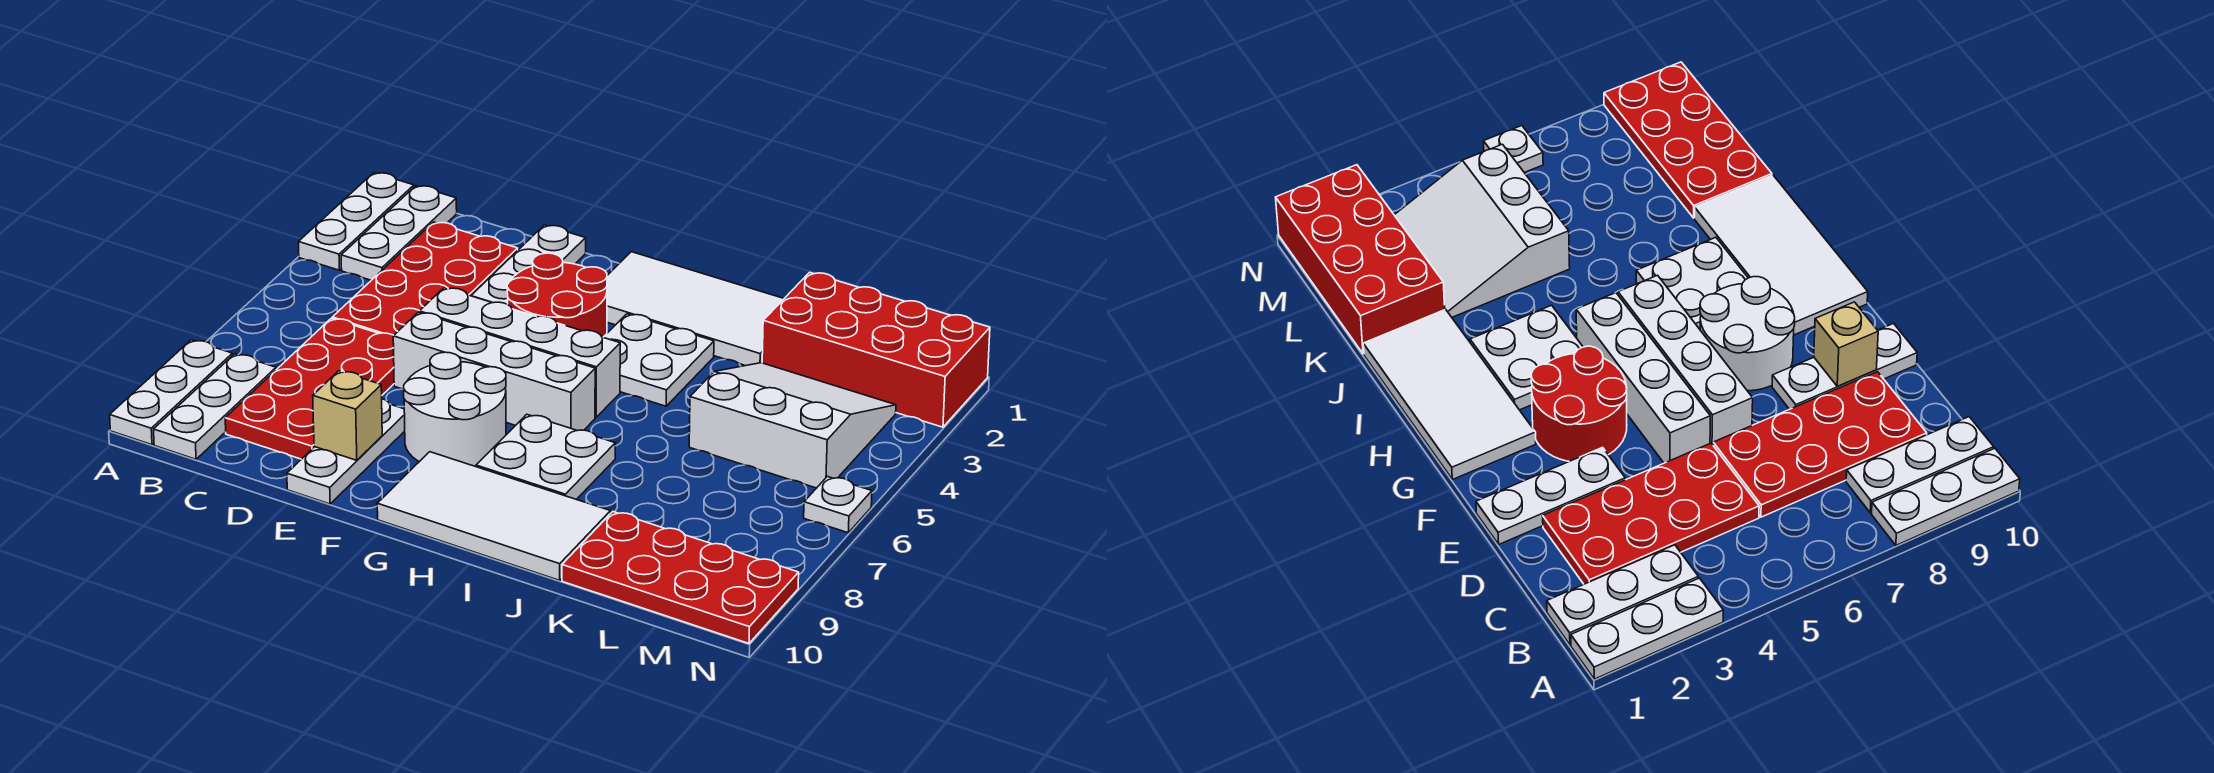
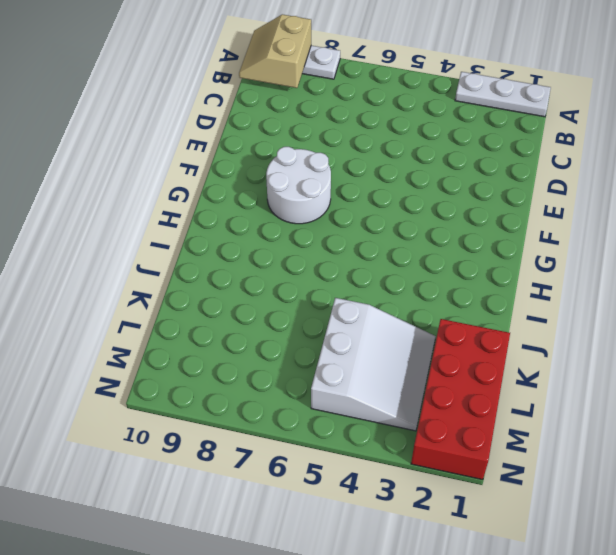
tan 2x2 slope [239,14,311,88] -> none
none -> white 1x3 plate [341,186,457,280]
none -> white 1x3 plate [154,354,276,459]
none -> red 2x4 plate [332,222,518,335]

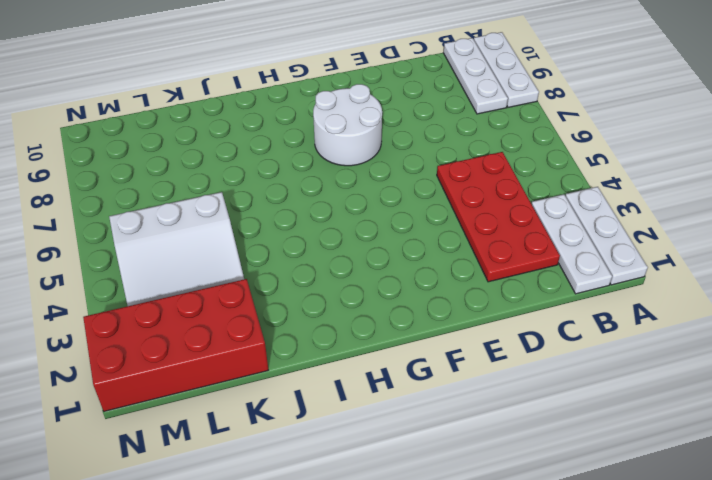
none -> red 2x4 plate [225,318,394,459]
none -> white 1x3 plate [471,225,586,304]
none -> white 1x4 brick [419,288,620,417]

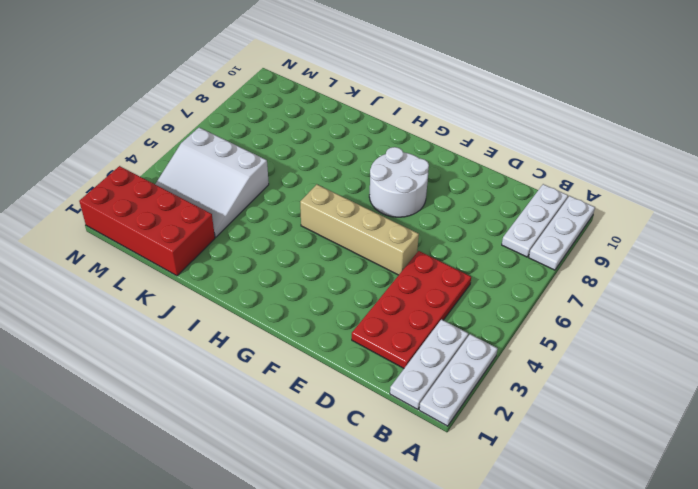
tan 1x4 brick [300,184,419,275] -> white 1x4 brick [419,288,620,417]
none -> red 2x4 plate [225,318,394,459]
none -> white 1x3 plate [471,225,586,304]
none -> white 1x4 brick [393,312,595,431]

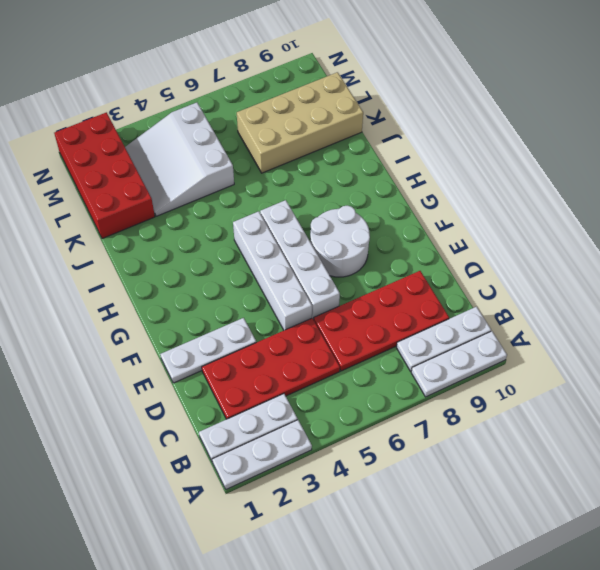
tan 2x4 brick [237,72,363,173] -> red 2x4 plate [562,512,799,643]
none -> white 1x3 plate [287,399,405,504]
none -> red 2x2 round brick [507,253,607,337]
none -> white 2x4 tile [607,252,784,366]

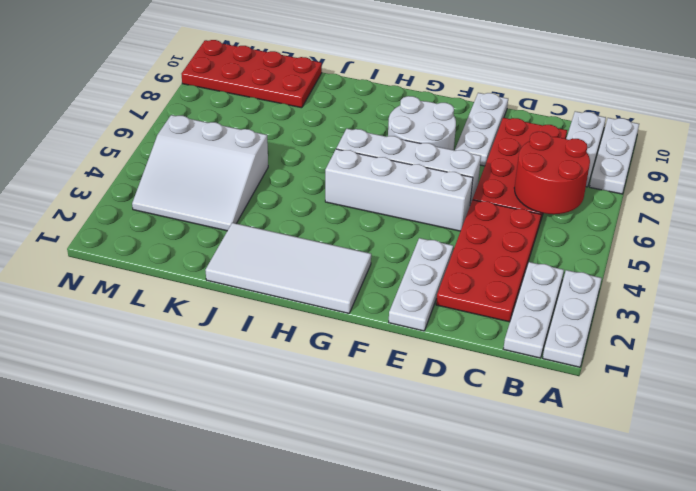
red 2x2 round brick [514,132,590,214] -> red 2x2 round brick moved to [507,253,607,337]
none -> white 2x4 tile [377,452,610,580]
none -> white 2x2 plate [603,314,714,406]
none -> white 2x2 plate [476,414,615,499]

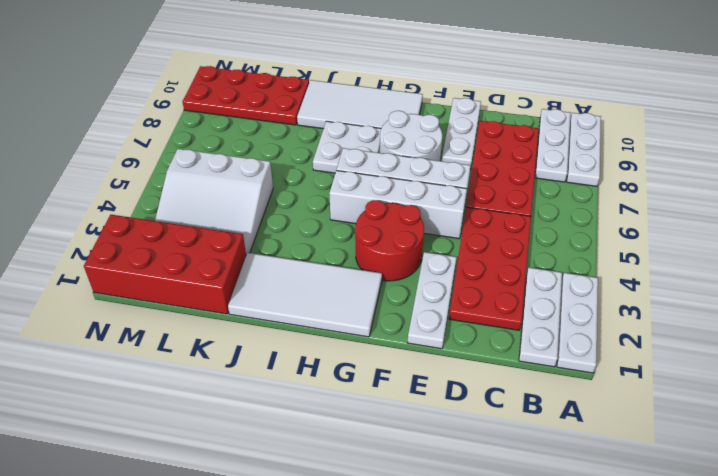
none -> white 2x2 plate [603,314,714,406]
none -> white 1x1 plate [804,477,872,533]
none -> tan 1x1 brick [313,371,382,460]

